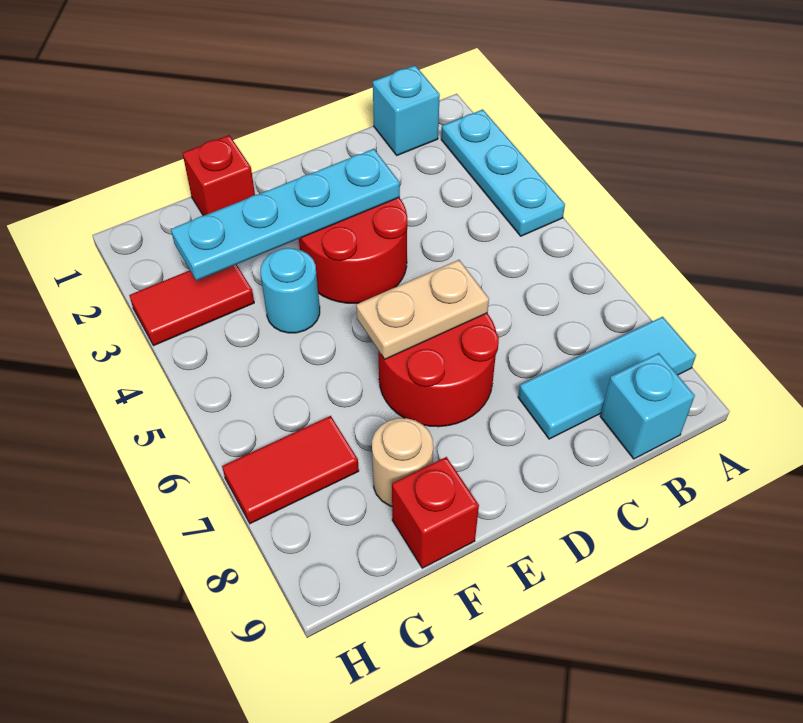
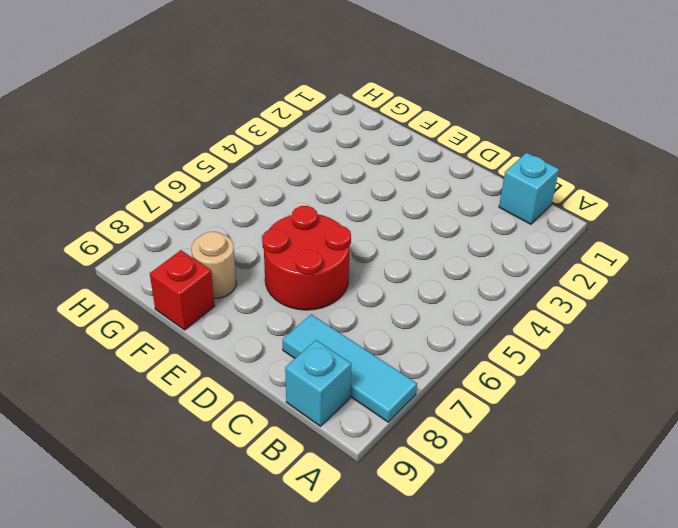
none -> cyan 1x3 plate [441,109,565,236]
none -> red 2x2 round brick [299,198,407,303]
none -> red 1x1 brick [183,135,255,216]

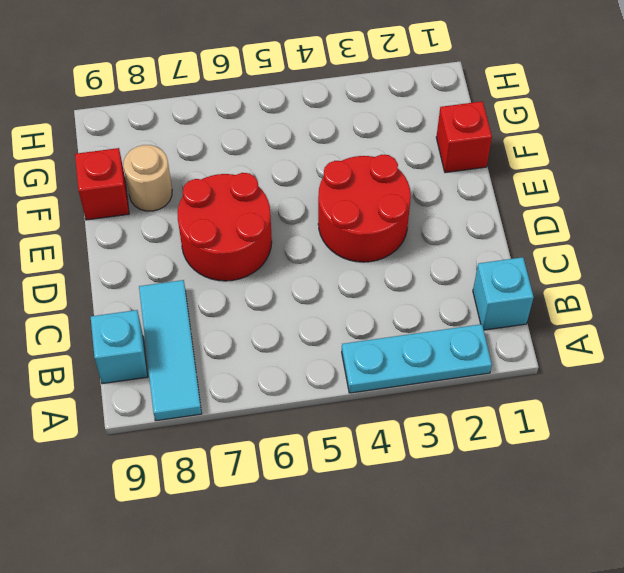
none -> cyan 1x1 round brick [260,248,320,333]
none -> red 1x2 tile [129,264,254,346]
none -> red 1x2 tile [222,416,359,524]

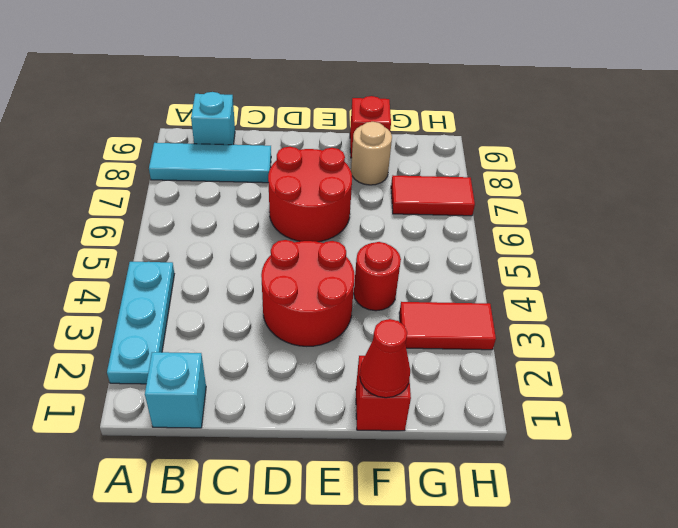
red 1x1 cone [360,319,410,398] -> none
red 1x1 round brick [354,242,401,311] -> cyan 1x1 round brick [260,248,320,333]
none -> cyan 1x4 plate [171,149,400,281]
none -> tan 1x2 plate [356,260,489,359]

